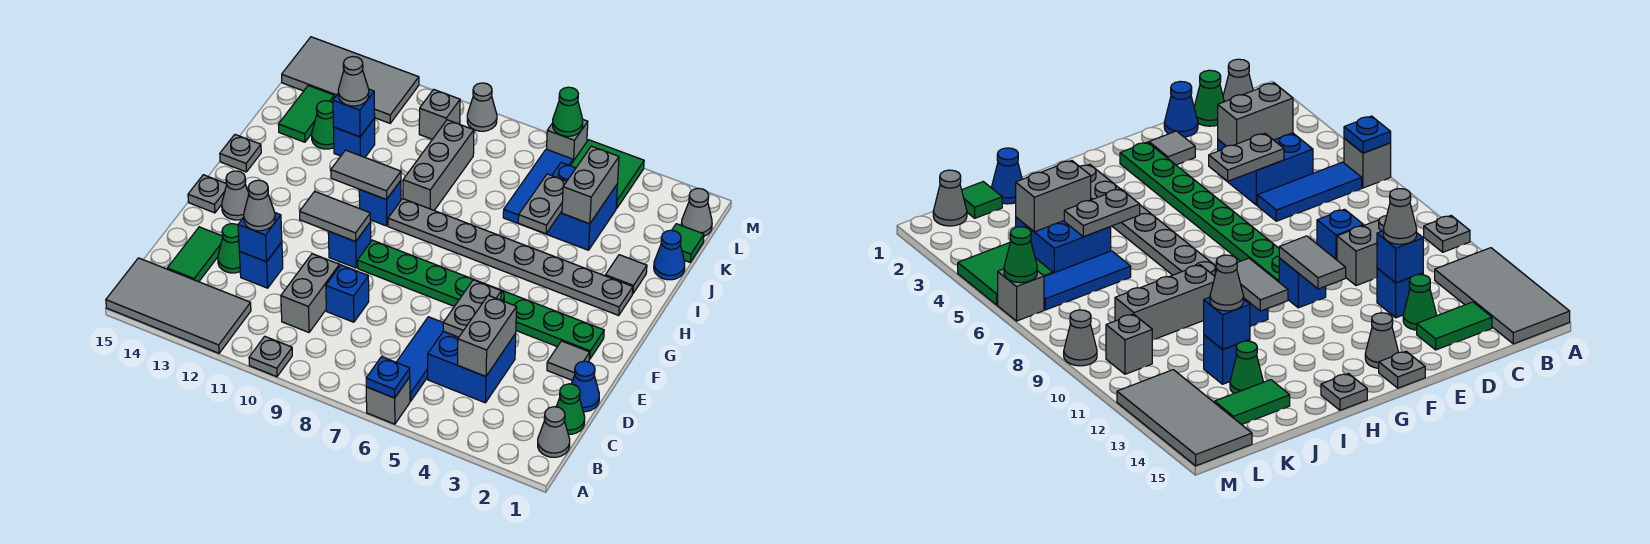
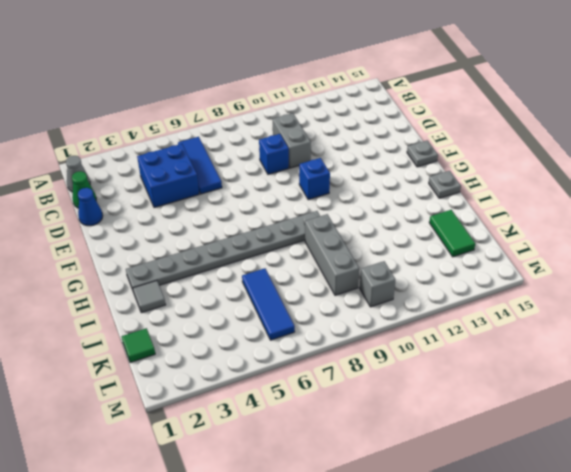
none -> grey 1x1 brick [366,377,410,424]
none -> grey 1x1 plate [249,336,292,377]
none -> grey 2x4 tile [106,258,251,353]
none -> green 1x2 tile [167,227,223,282]

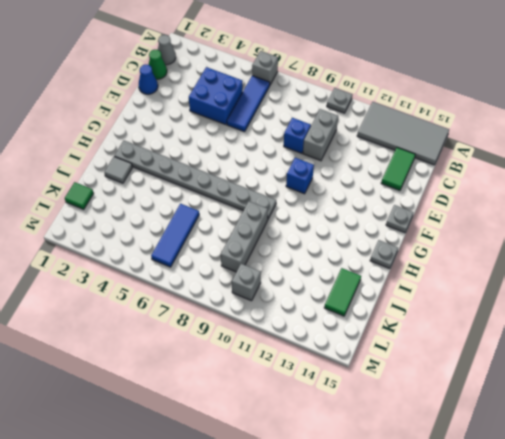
none -> blue 1x1 brick [239,242,283,288]
none -> green 1x1 cone [218,224,240,273]
none -> grey 1x1 tile [547,341,590,380]
none -> green 1x8 plate [357,240,604,359]

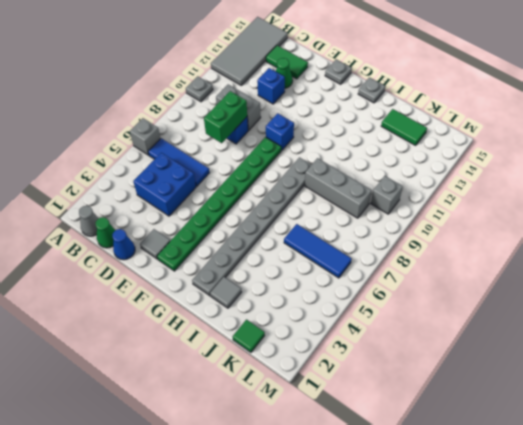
green 1x2 brick [204,91,247,143] -> none
none -> grey 1x1 cone [222,171,249,220]
none -> blue 1x1 brick [359,181,401,226]
none -> blue 1x1 cone [654,230,685,280]
none -> blue 2x2 brick [539,162,617,250]

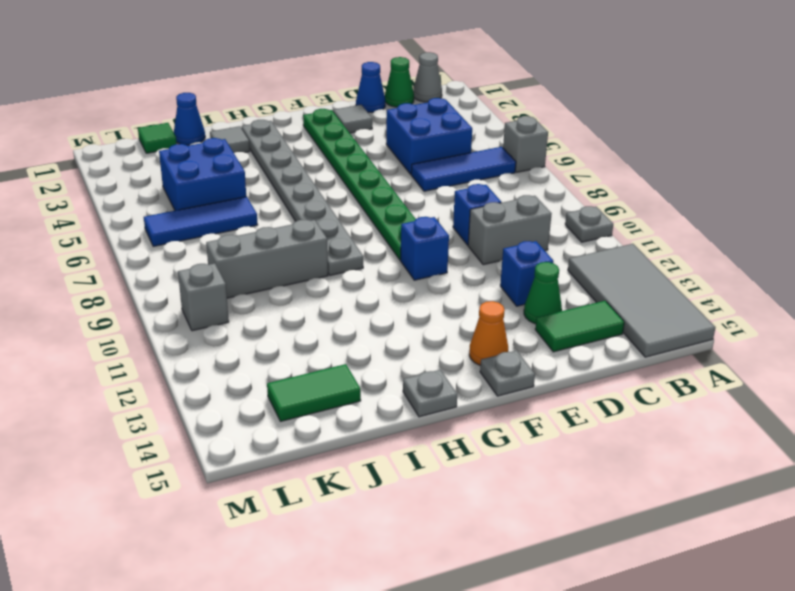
orange 1x1 cone [469,301,508,365] -> grey 1x1 cone [222,171,249,220]
none -> blue 1x1 brick [359,181,401,226]
none -> blue 1x1 brick [334,118,375,157]
none -> green 1x1 cone [312,101,334,149]
none -> grey 1x1 cone [681,188,712,236]

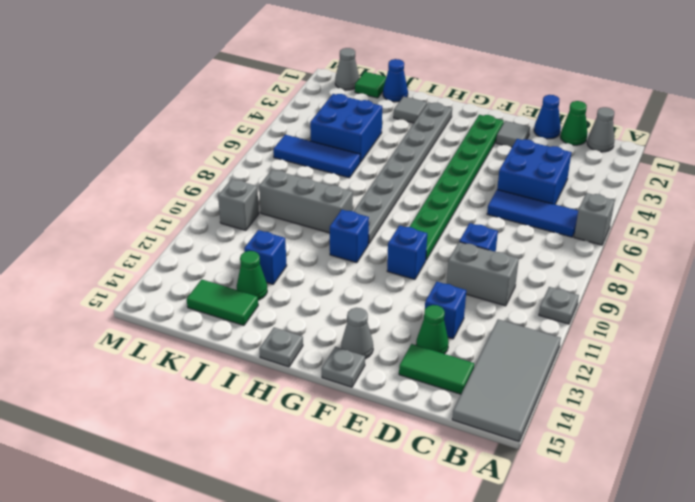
none -> green 2x2 tile [570,140,644,209]
none -> grey 2x4 tile [282,37,419,123]
none -> grey 1x1 brick [547,120,588,161]
none -> grey 1x1 cone [467,83,497,131]

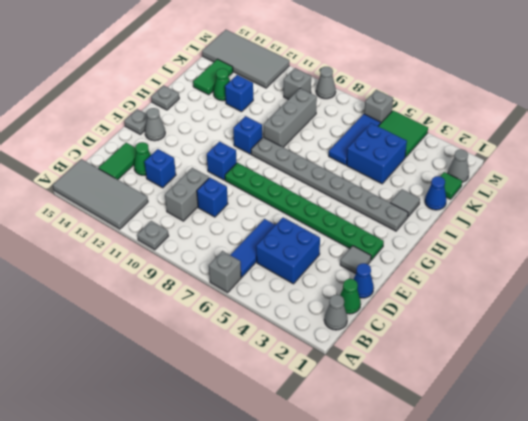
none -> blue 1x1 plate [366,357,410,398]
none -> grey 1x2 brick [458,295,517,376]
none -> grey 1x2 plate [443,280,501,337]
none -> blue 1x1 brick [238,213,282,262]

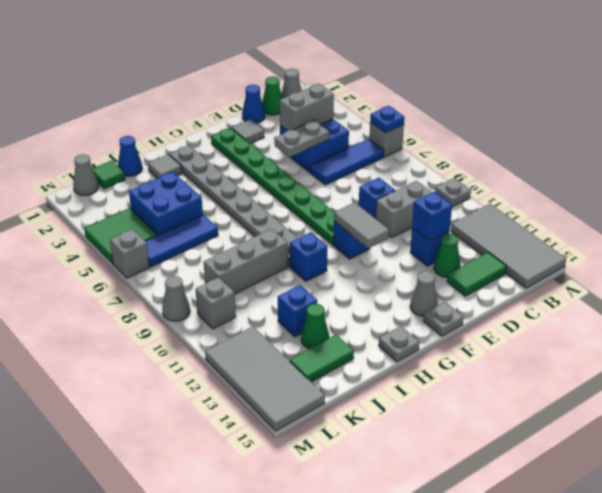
none -> grey 1x2 tile [331,150,401,200]
none -> grey 1x2 plate [518,174,567,234]
none -> grey 1x2 brick [562,146,619,224]
none -> blue 1x1 brick [333,89,375,137]

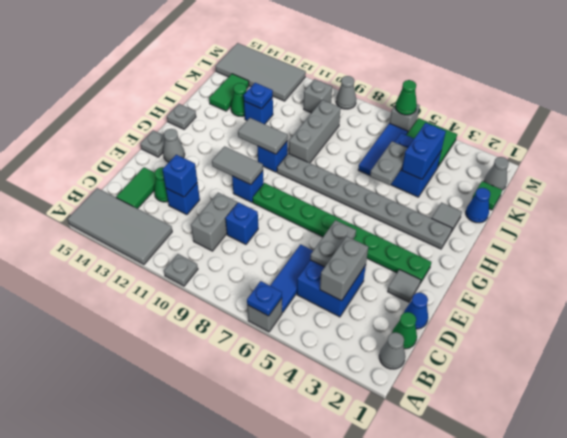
blue 1x2 brick [402,123,446,179] -> grey 1x2 brick [562,146,619,224]
blue 1x1 plate [244,83,273,109] -> blue 1x1 brick [333,89,375,137]
none -> grey 1x1 cone [244,180,275,231]
none -> grey 1x1 cone [338,57,369,106]

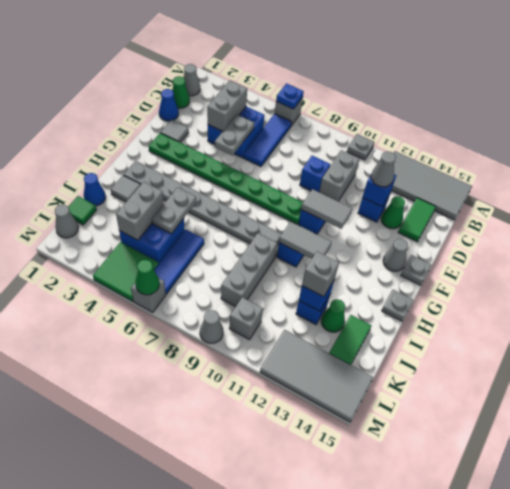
grey 1x1 brick [302,252,339,297] -> grey 1x1 cone [338,57,369,106]

